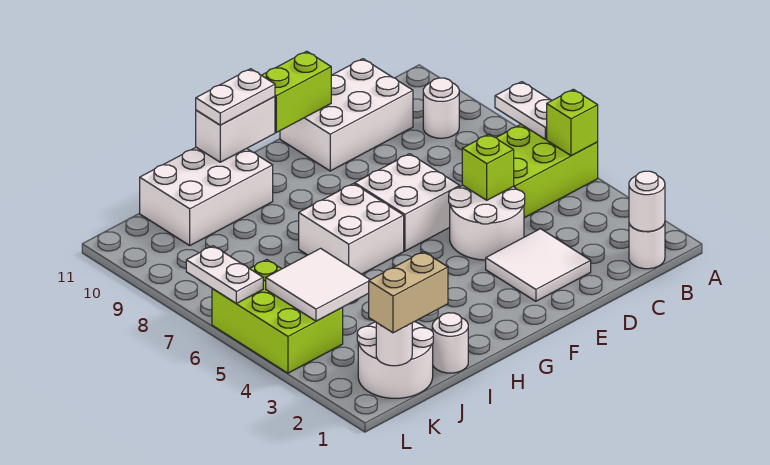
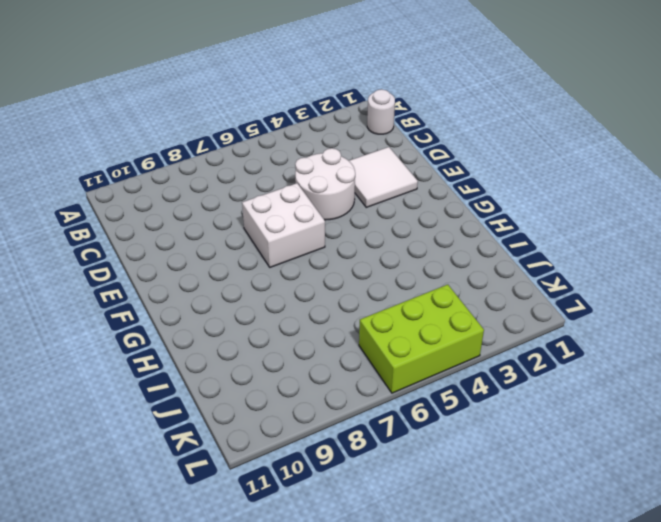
none -> lime 2x3 brick [496,124,598,218]
none -> white 1x1 round brick [423,78,459,138]
none -> white 2x3 brick [280,59,413,171]

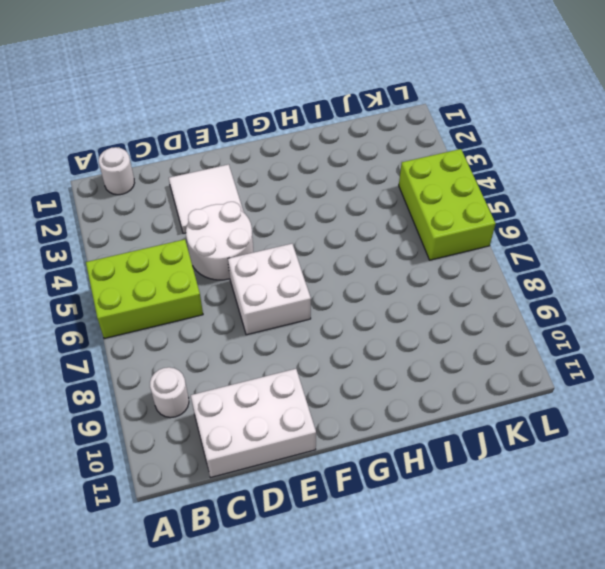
none -> white 2x2 brick [299,184,404,274]
none -> white 2x3 brick [140,147,273,245]
none -> white 1x1 round brick [432,313,468,373]

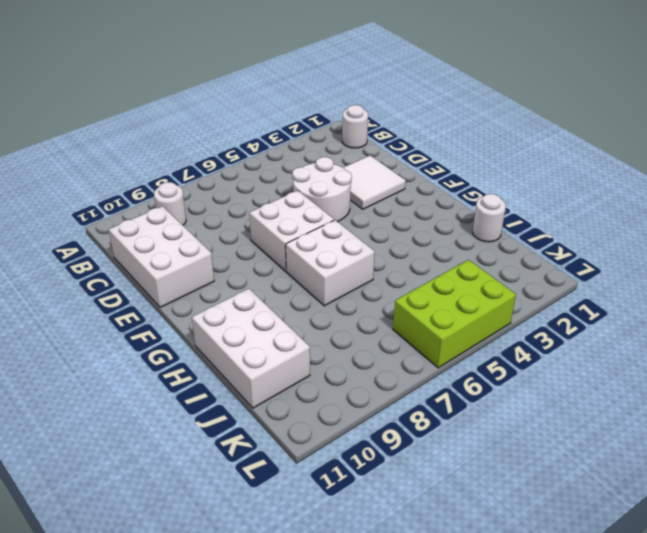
none -> lime 2x3 brick [496,124,598,218]
none -> white 2x2 round brick [357,322,433,398]
none -> lime 1x1 brick [547,89,598,156]

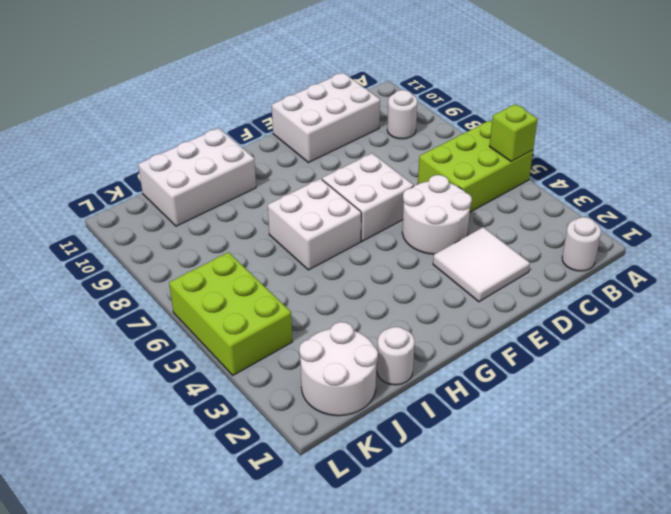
none -> white 1x2 plate [495,82,552,139]
none -> white 1x1 round brick [629,171,665,231]
none -> lime 1x1 brick [462,134,514,200]

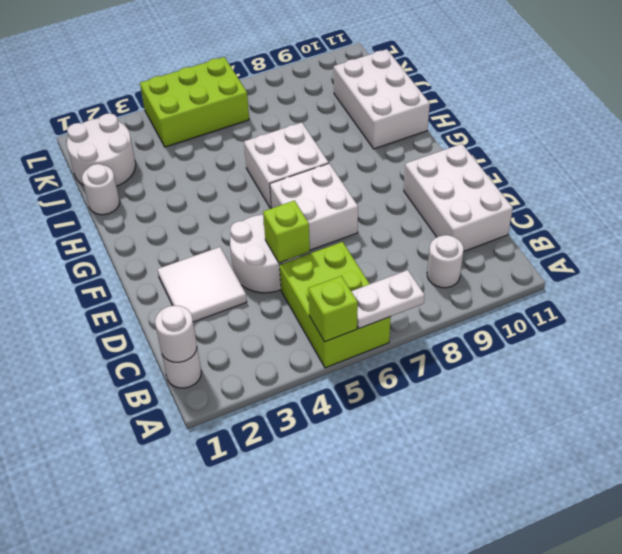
none -> lime 1x2 brick [262,51,331,132]
none -> white 1x2 brick [196,97,275,162]
none -> white 2x2 tile [266,248,370,321]

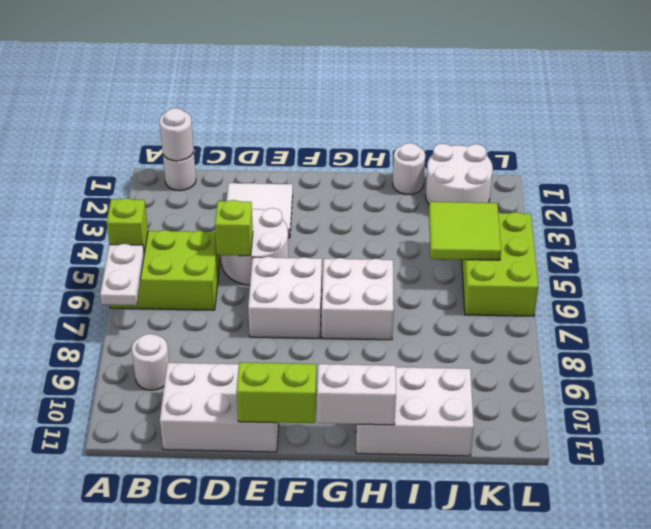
lime 2x2 tile [429,202,501,260] -> white 2x2 tile [266,248,370,321]
none -> white 1x1 round brick [376,323,412,366]
none -> white 1x2 plate [186,246,263,303]
none -> white 1x2 plate [196,69,275,125]

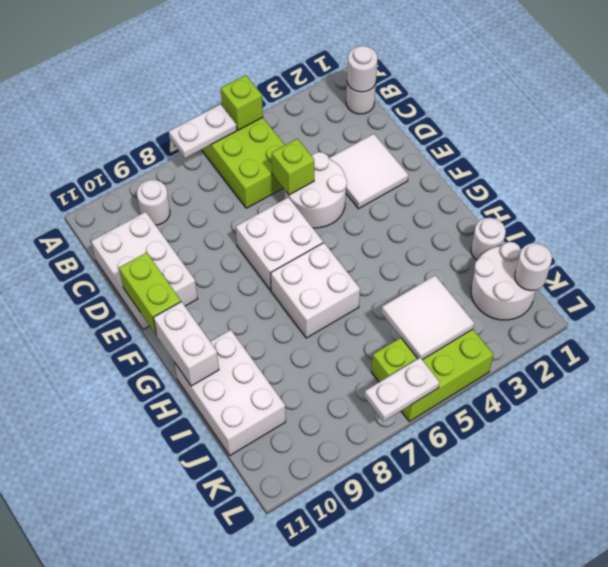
none -> white 1x2 plate [196,69,275,125]
none -> tan 1x2 brick [369,252,448,333]

